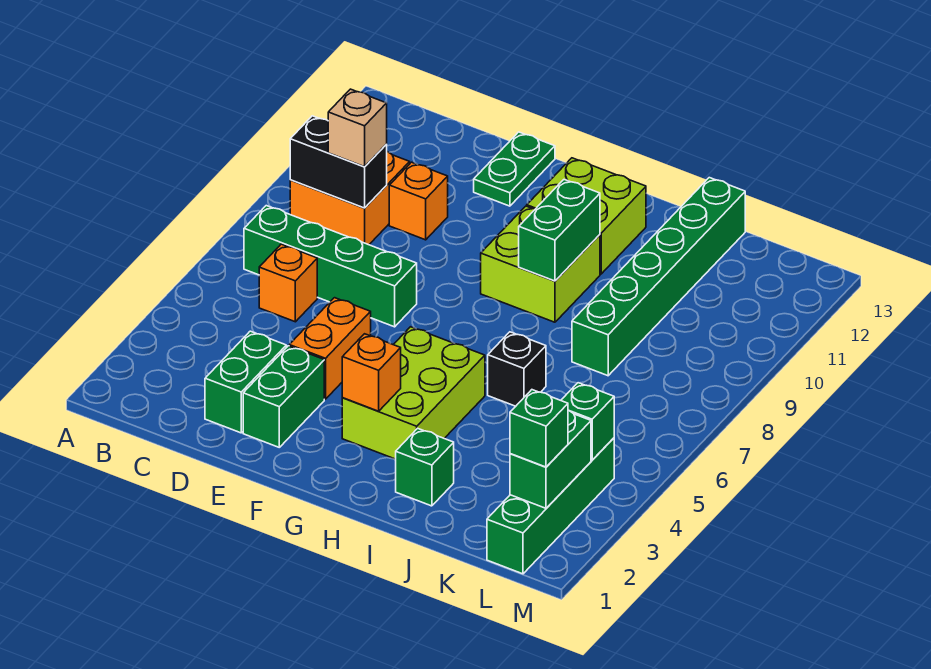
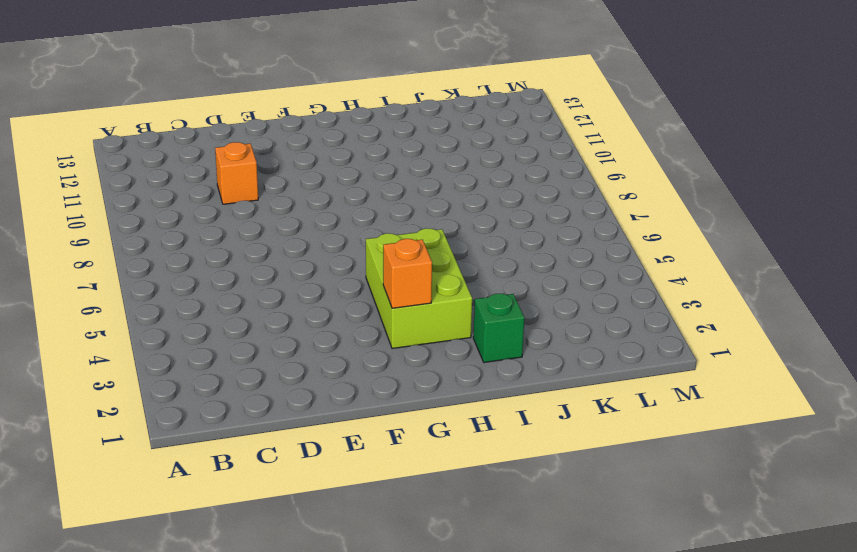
none -> green 1x4 brick [244,206,417,327]
none -> orange 2x2 brick [290,152,410,245]
none -> orange 1x1 brick [259,244,317,322]

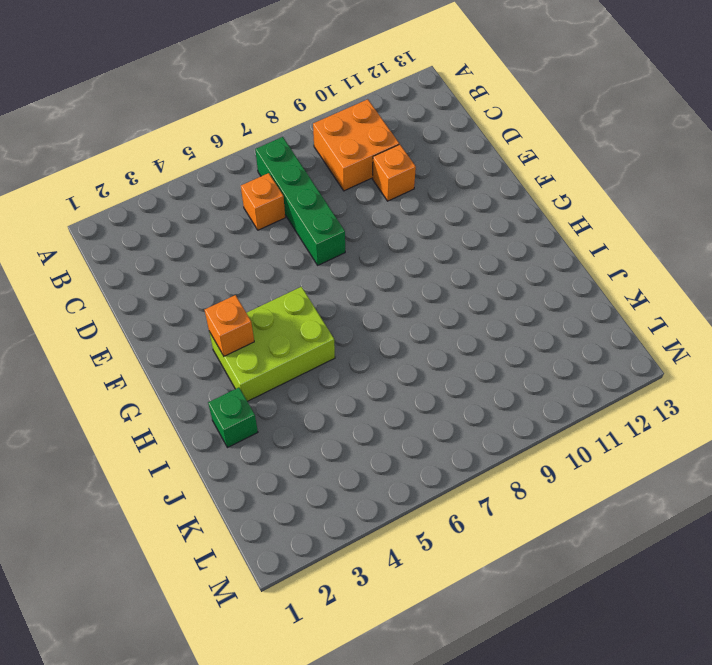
none -> green 1x2 brick [205,331,286,433]
none -> green 1x2 brick [243,346,324,447]
none -> orange 1x2 brick [289,298,371,399]

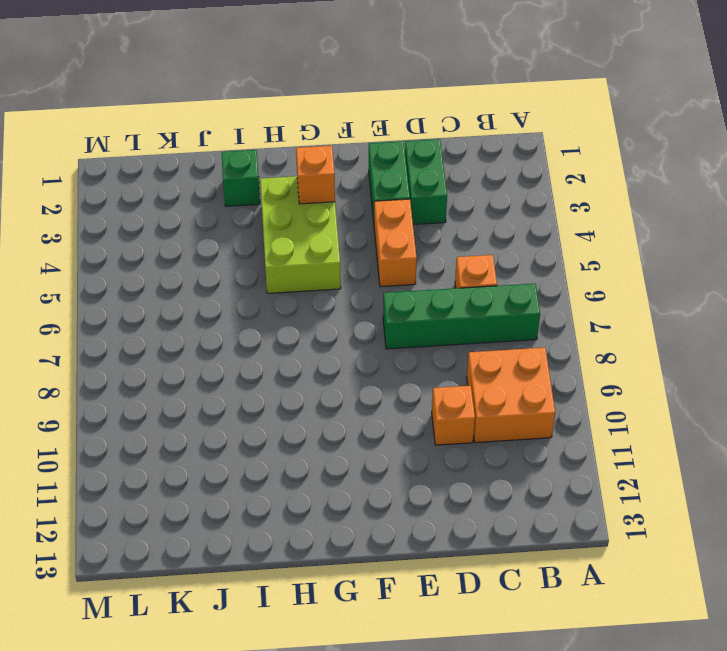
none -> green 1x2 plate [474,132,555,206]
none -> lime 2x2 brick [481,206,600,322]
none -> lime 2x2 brick [527,158,646,274]

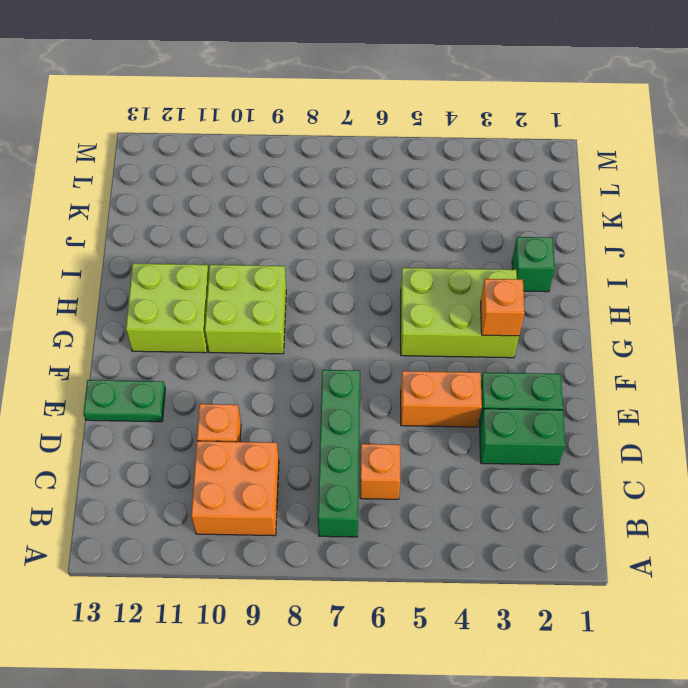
none -> black 1x1 brick [488,332,546,406]
none -> green 1x6 brick [572,178,745,376]
none -> green 1x4 brick [487,438,614,574]

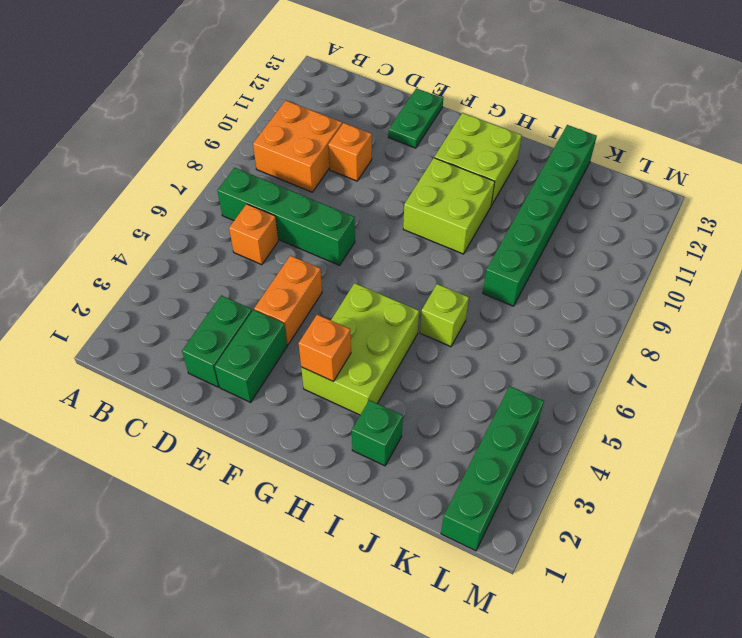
lime 1x1 brick [420,284,469,347] -> black 1x1 brick [488,332,546,406]
none -> black 1x2 brick [290,116,387,208]
none -> green 1x2 brick [519,180,600,281]
none -> green 1x2 brick [510,410,591,508]

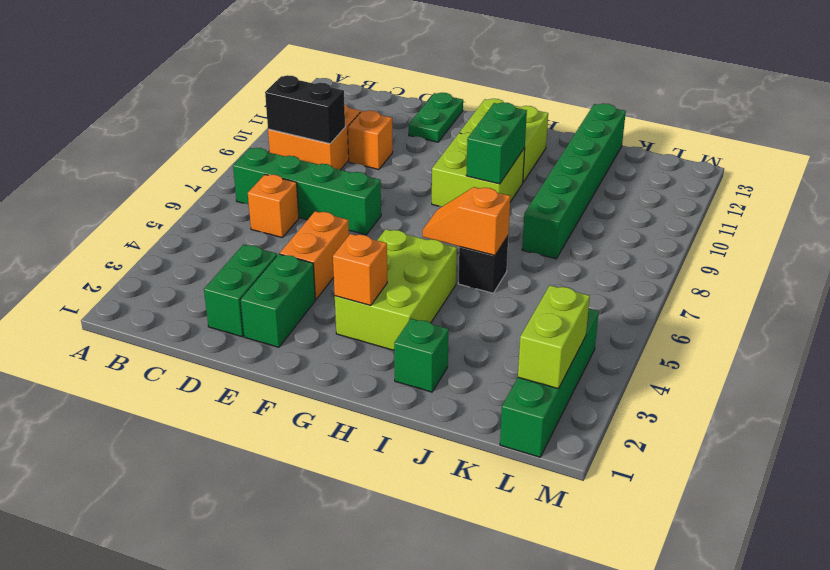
orange 1x2 slope [423,187,510,255] -> none
lime 1x2 brick [518,285,590,389] -> green 1x2 brick [510,410,591,508]
none -> green 1x1 brick [561,383,614,460]
none -> tan 1x1 brick [328,89,387,167]
none -> green 1x1 brick [510,390,568,467]

